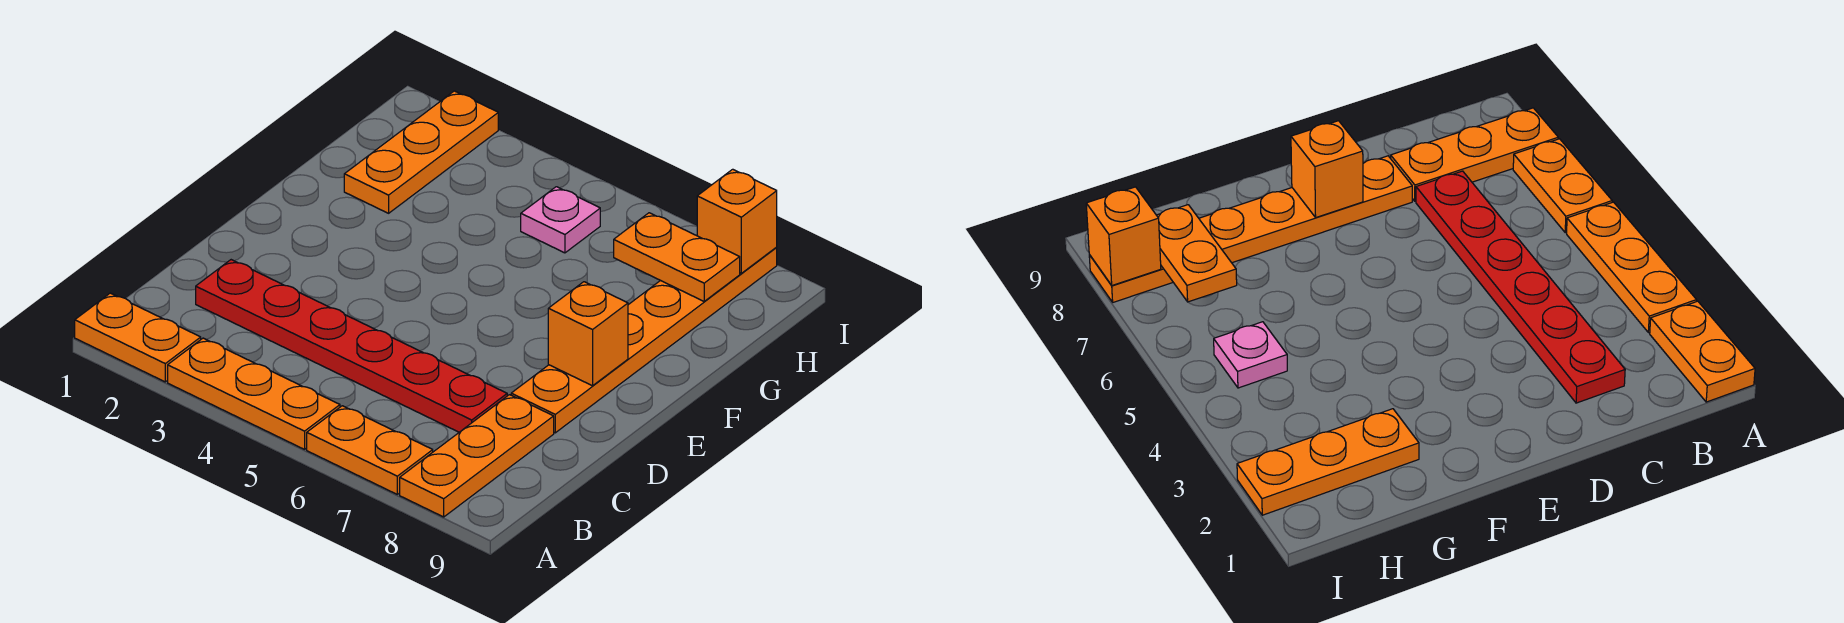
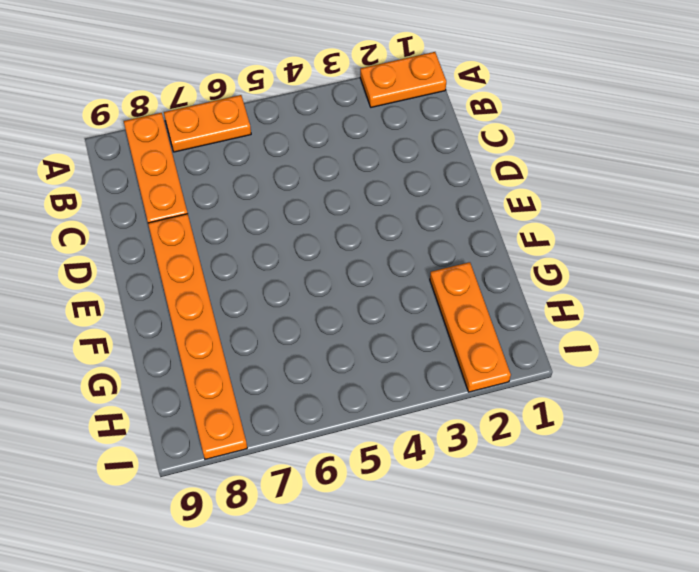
none -> orange 1x3 plate [168,338,340,449]
none -> red 1x6 plate [196,260,507,432]

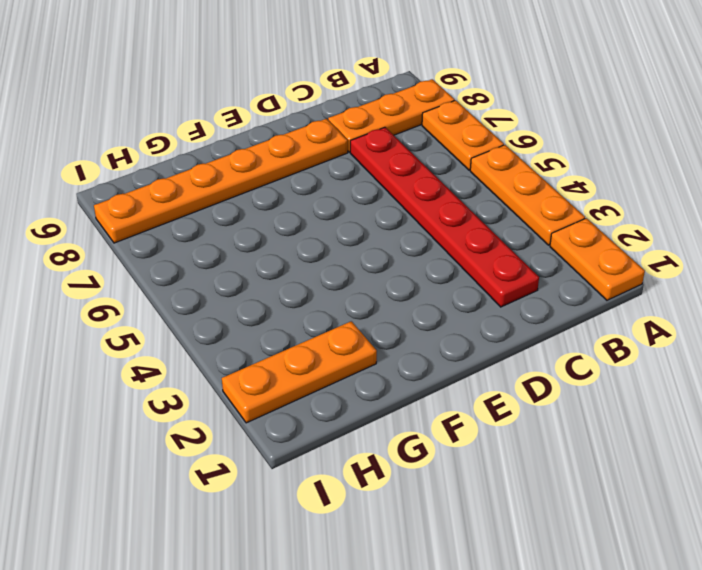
none -> pink 1x1 plate [521,187,600,253]
none -> orange 1x1 brick [548,282,628,386]

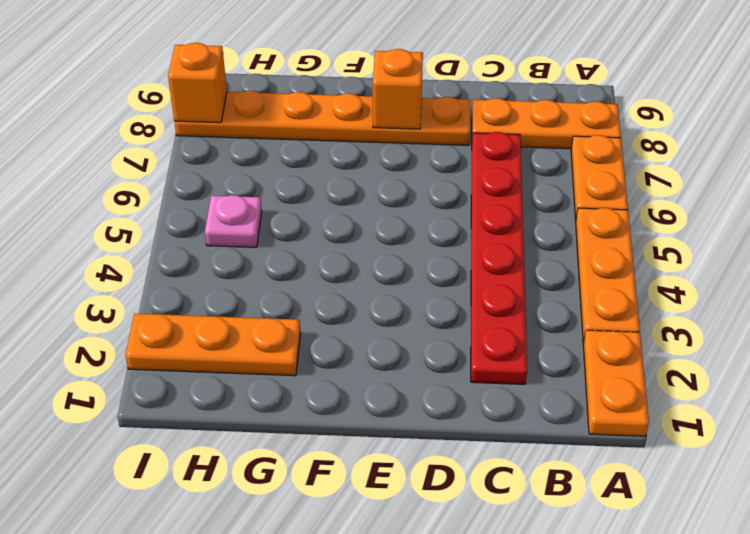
none -> orange 1x2 plate [614,213,740,301]

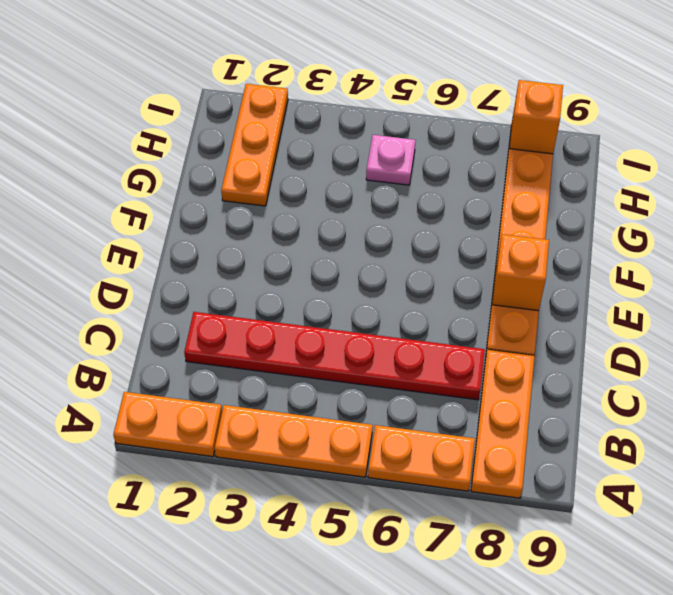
none -> orange 1x2 plate [614,213,740,301]

